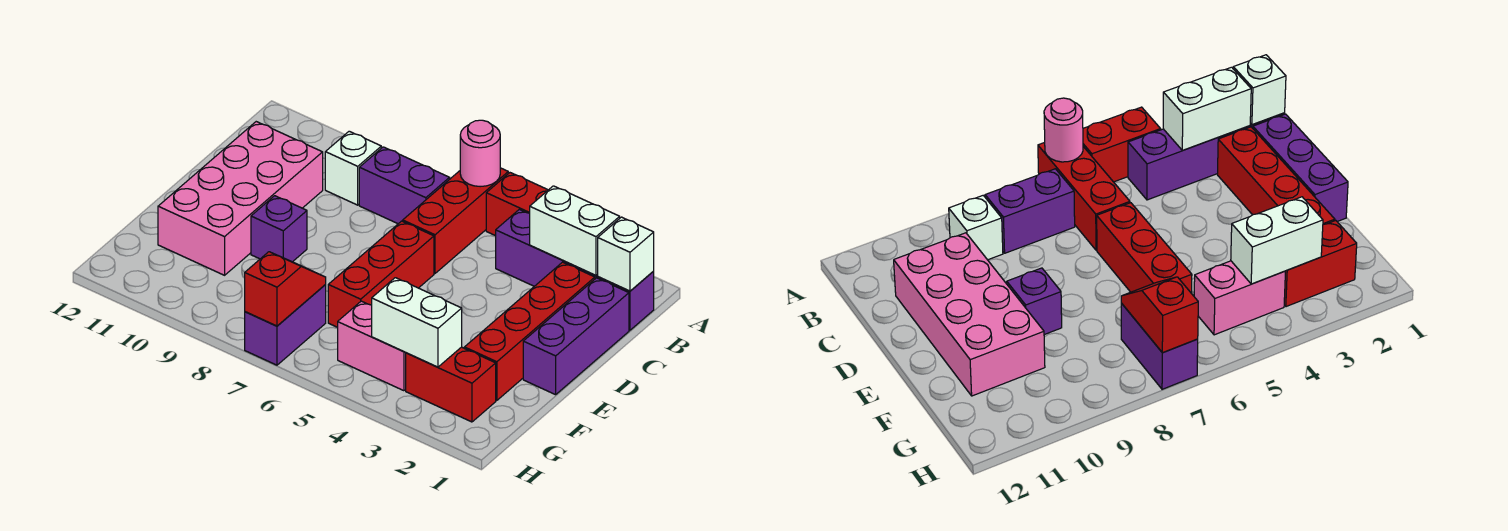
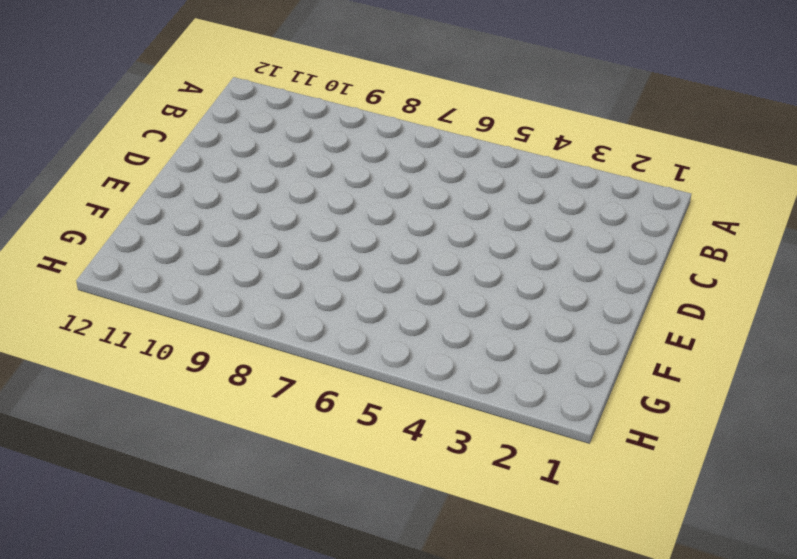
none -> red 1x2 brick [486,173,548,236]
none -> red 1x3 brick [403,168,508,273]
none -> purple 1x4 brick [496,210,654,330]

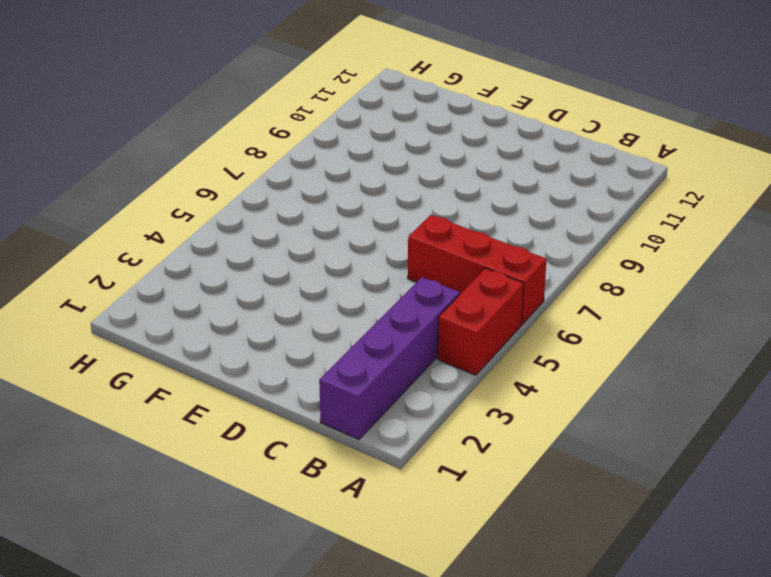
none -> purple 1x2 brick [359,147,450,224]
none -> white 1x1 brick [325,131,381,205]
none -> purple 1x3 brick [523,278,629,395]

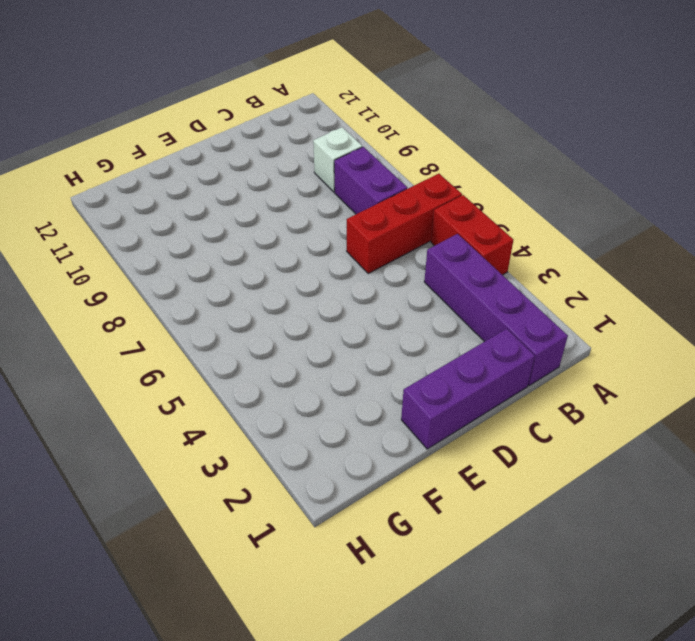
none -> red 1x4 brick [464,262,595,401]
none -> pink 2x4 brick [158,122,323,275]
none -> red 1x3 brick [328,221,434,327]

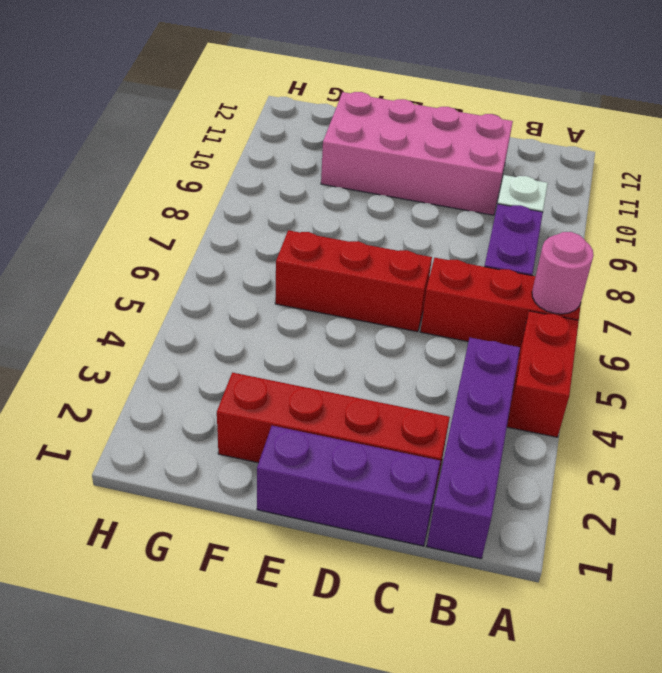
none -> purple 1x1 brick [251,196,307,262]
none -> red 1x2 brick [406,347,496,422]
none -> pink 1x2 brick [338,301,406,391]

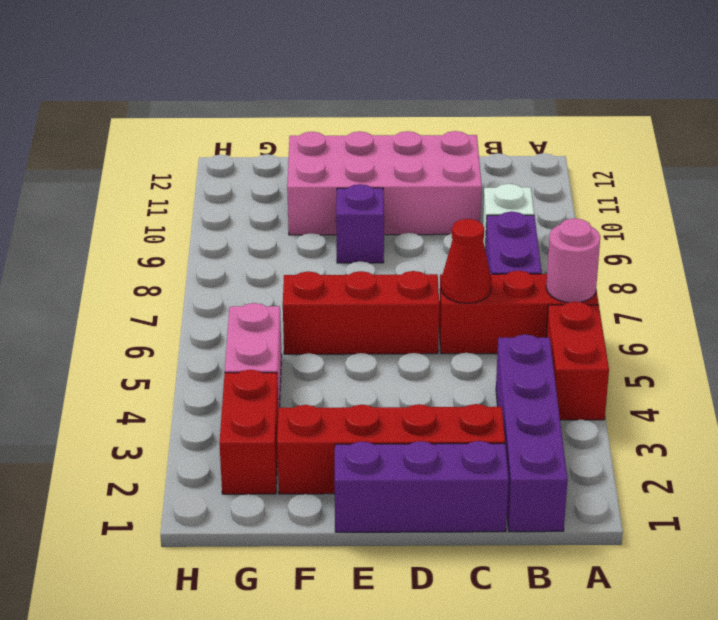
red 1x1 cone [441,219,491,303] -> none
none -> purple 1x2 brick [245,285,326,365]
none -> white 1x1 brick [598,217,654,291]
none -> white 1x2 brick [530,186,620,275]

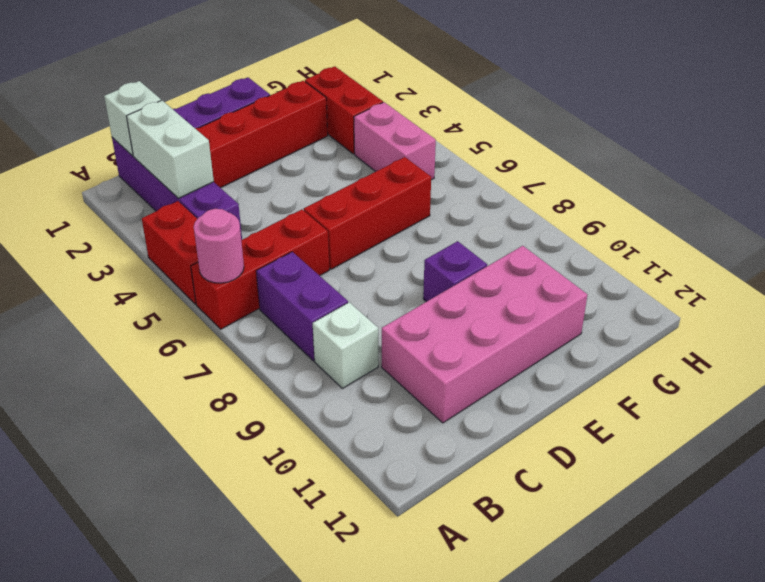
none -> purple 1x2 brick [245,285,326,365]
none -> white 1x2 brick [372,278,462,367]
none -> red 1x2 slope [245,252,326,326]

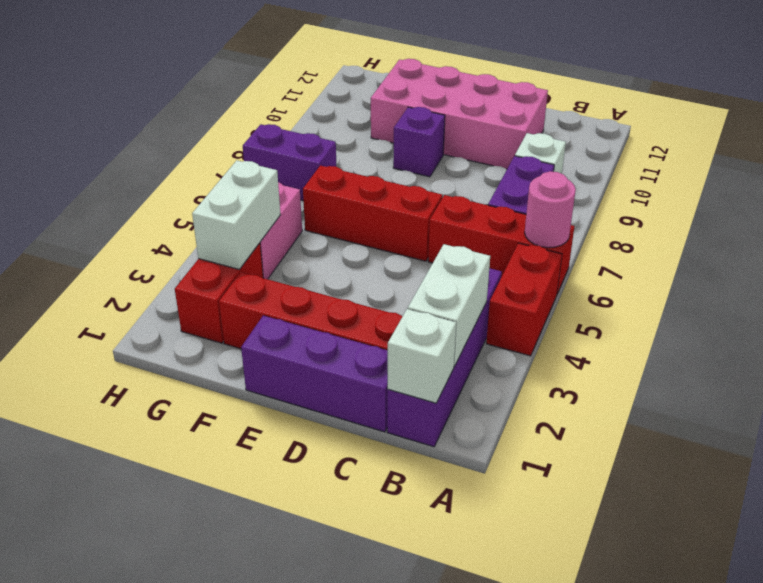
none -> red 1x2 slope [245,252,326,326]

